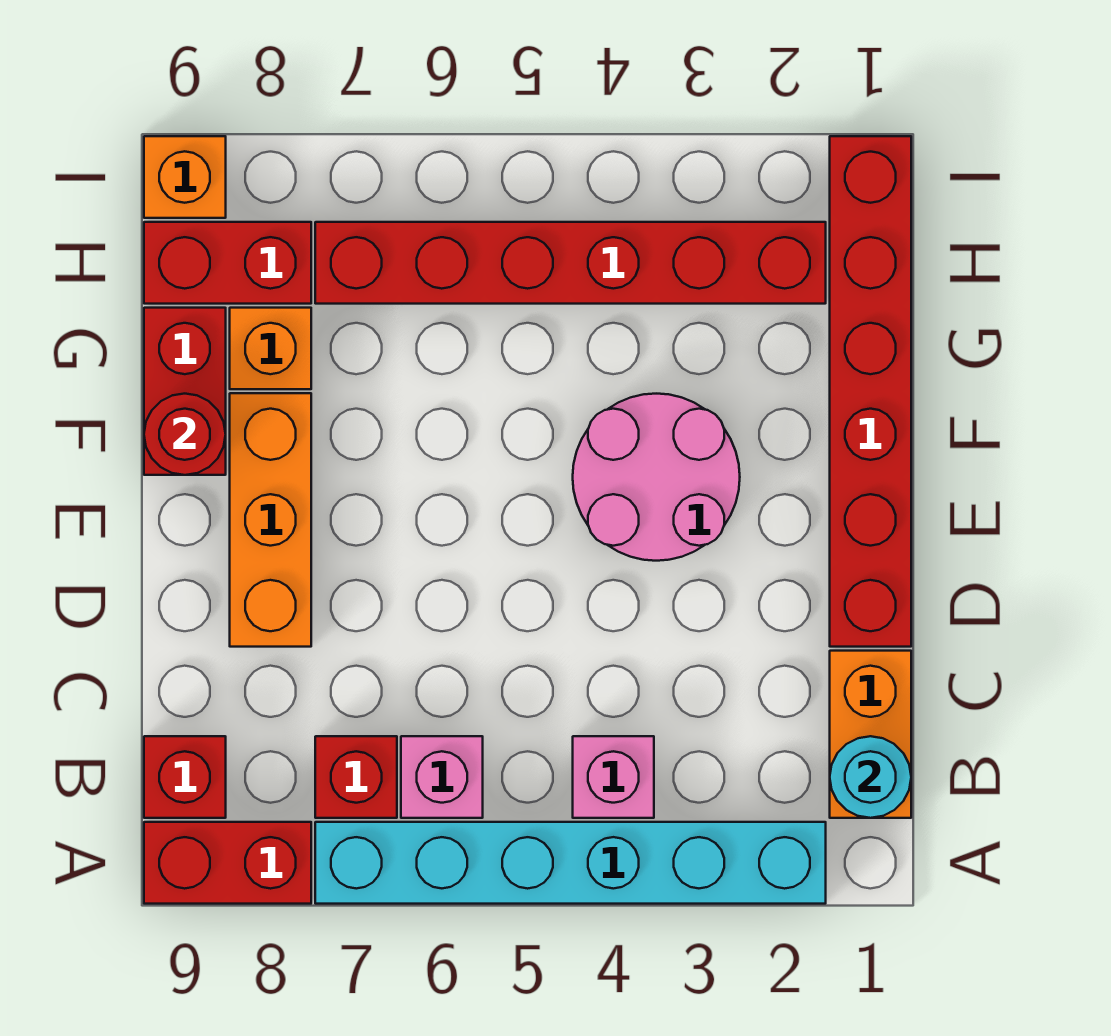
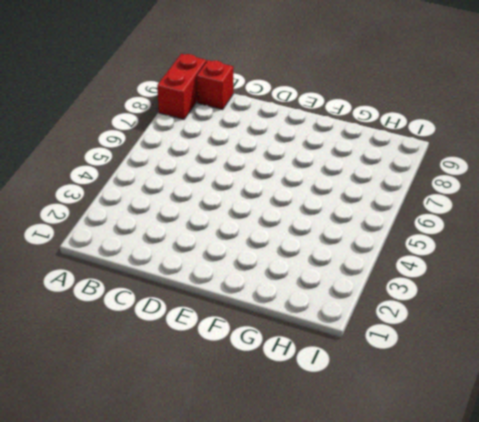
none -> cyan 1x6 brick [315,822,826,904]
none -> orange 1x2 brick [830,651,911,818]
none -> pink 1x1 brick [573,736,654,818]

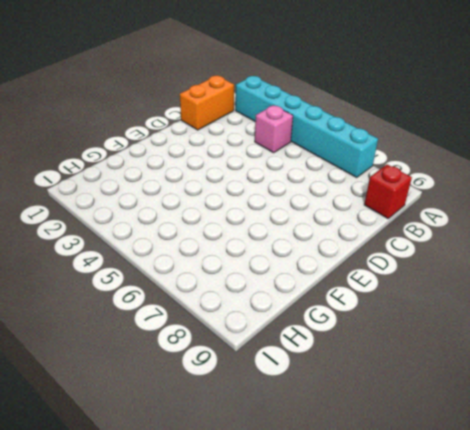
none -> red 1x2 brick [144,822,311,904]
none -> pink 1x1 brick [401,736,483,818]
none -> red 1x1 brick [315,736,397,818]

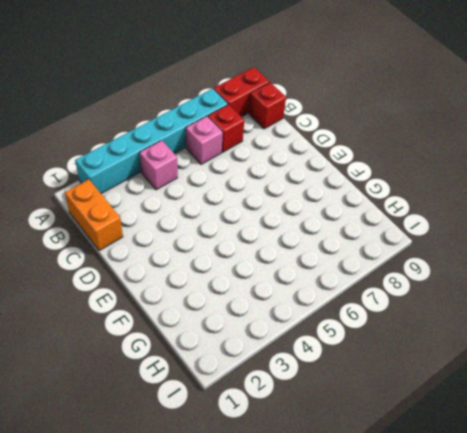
none -> red 1x6 brick [830,136,911,647]
none -> orange 1x3 brick [230,393,311,647]
none -> pink 2x2 round brick [573,394,740,561]

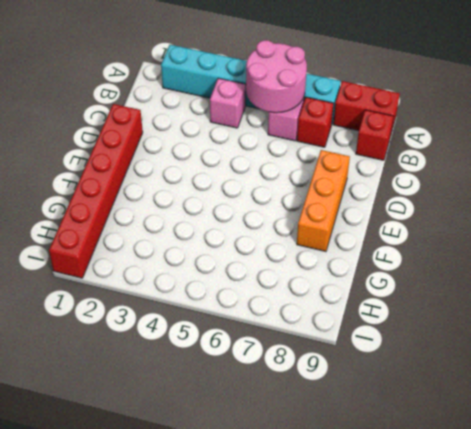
pink 2x2 round brick [246,40,307,113] -> pink 2x2 round brick moved to [573,394,740,561]
none -> orange 1x2 brick [830,651,911,818]
none -> red 1x2 brick [144,308,226,475]
none -> orange 1x1 brick [230,308,311,389]

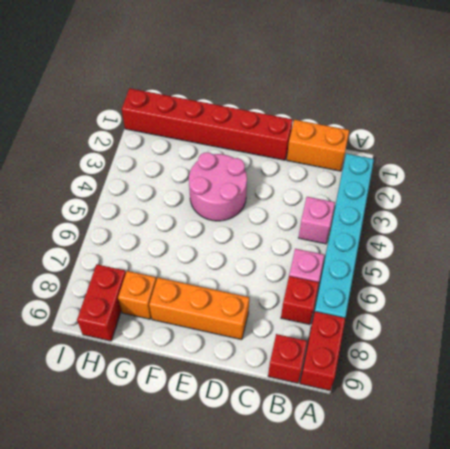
none -> red 1x2 brick [144,308,226,475]
none -> red 1x6 brick [315,222,826,304]
none -> orange 1x1 brick [144,136,226,218]

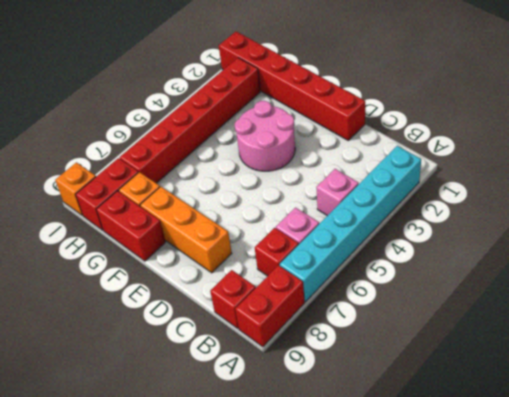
none -> orange 1x2 brick [830,651,911,818]
none -> cyan 1x1 round brick [830,736,911,818]
none -> red 1x1 round brick [144,394,226,475]

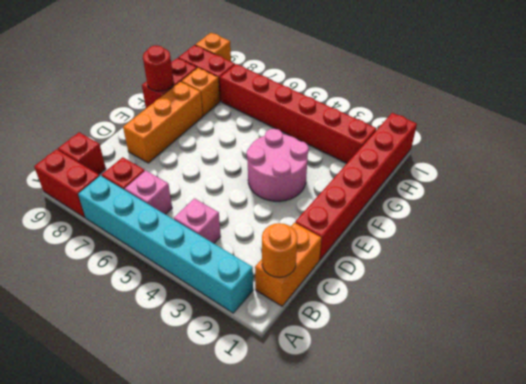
orange 1x1 round brick [262,223,298,277] -> cyan 1x1 round brick [830,736,911,818]

